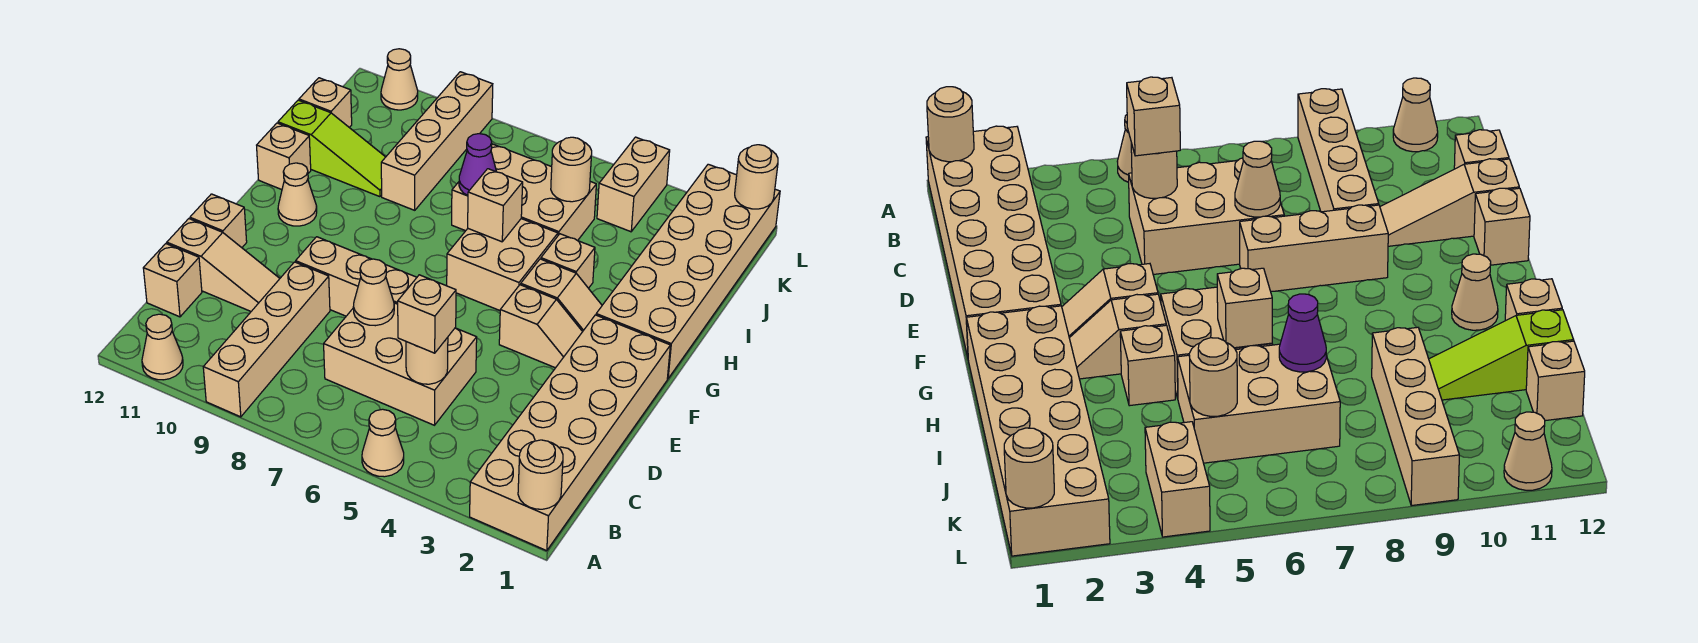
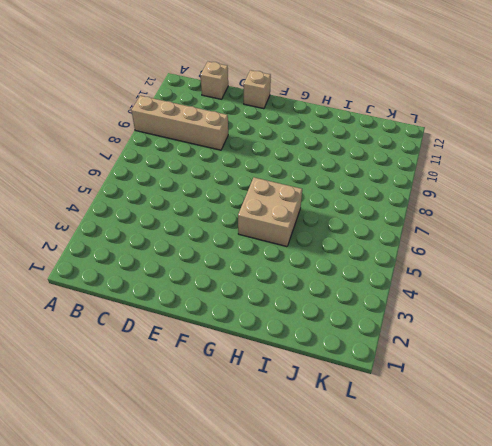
none -> tan 2x6 brick [470,315,670,551]
none -> tan 1x1 cone [362,409,404,477]
none -> tan 1x1 cone [142,314,183,380]
none -> tan 2x3 brick [324,303,477,425]

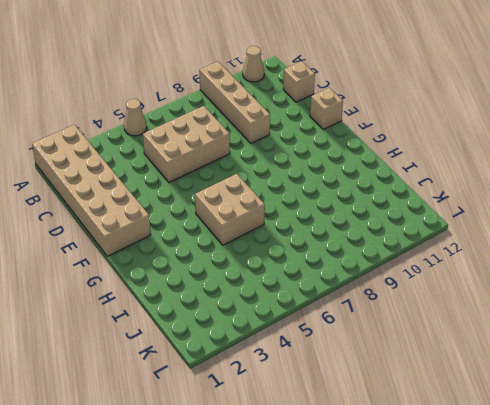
none -> tan 1x3 slope [167,219,280,311]
none -> tan 1x3 brick [296,237,417,316]
none -> tan 1x2 slope [499,285,583,368]
none -> tan 2x6 brick [596,164,780,379]

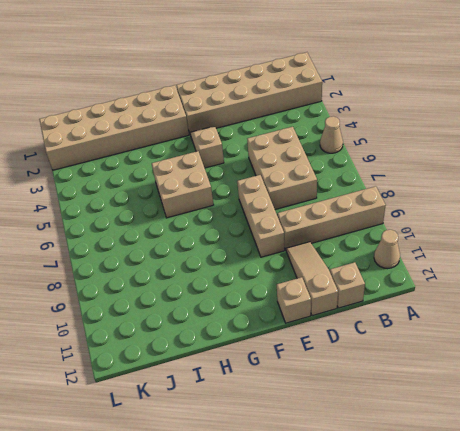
none -> tan 1x2 slope [521,259,602,331]
none -> tan 1x1 cone [278,163,317,226]
none -> tan 1x1 brick [541,234,595,288]
none -> tan 1x1 brick [257,123,311,190]

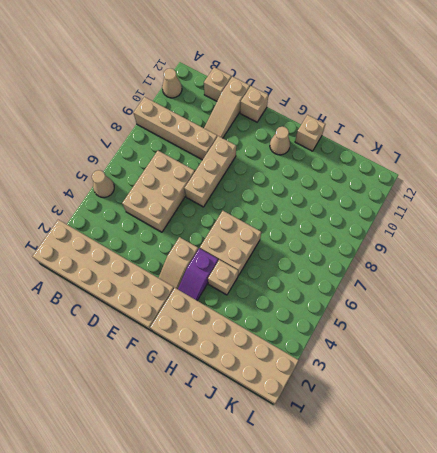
purple 1x2 slope [178,248,218,300] -> tan 1x2 slope [521,259,602,331]
none -> tan 2x3 brick [452,144,596,241]
none -> tan 1x4 brick [381,72,493,210]
none -> lime 1x3 slope [278,100,385,197]
none -> tan 1x1 brick [299,78,352,128]

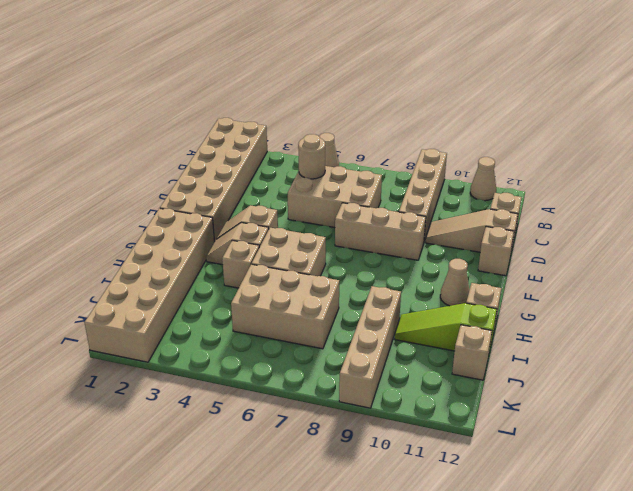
none -> tan 1x2 brick [597,137,670,232]
none -> tan 1x1 cone [381,49,418,110]
none -> tan 1x1 round brick [518,440,563,509]
none -> tan 1x1 cone [353,259,394,326]

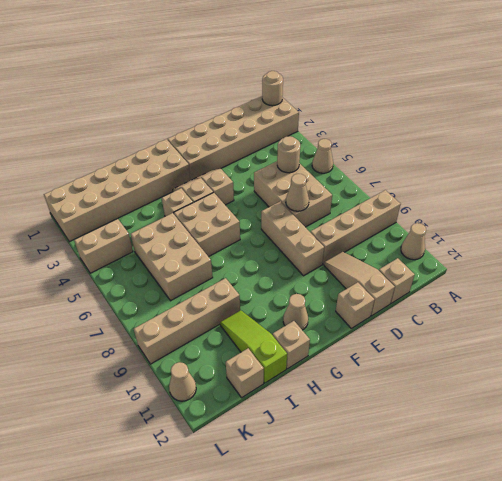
none -> tan 1x1 brick [468,169,523,242]
none -> purple 1x1 cone [459,134,497,195]
none -> tan 1x1 round brick [551,137,592,202]
none -> tan 1x1 round brick [735,145,778,209]

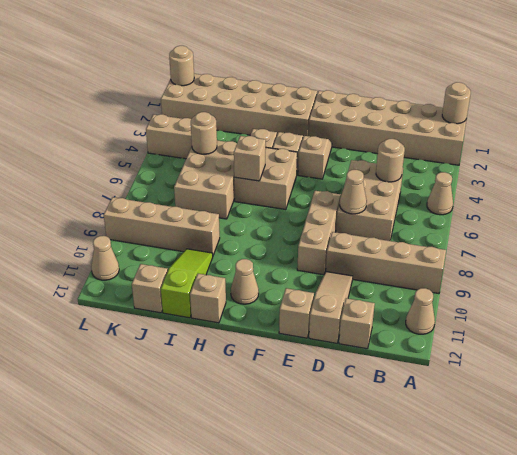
none -> purple 1x1 cone [459,134,497,195]
none -> tan 1x1 brick [398,275,456,353]

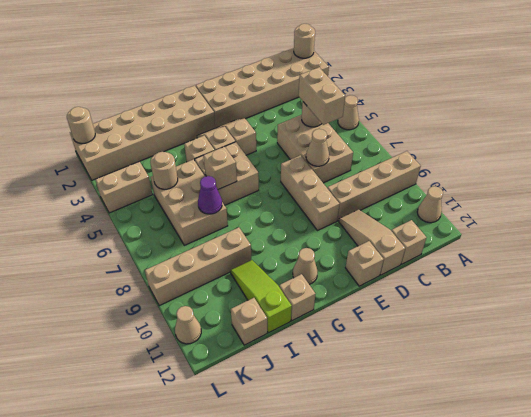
tan 1x2 brick [299,67,345,125] -> tan 1x1 brick [398,275,456,353]

